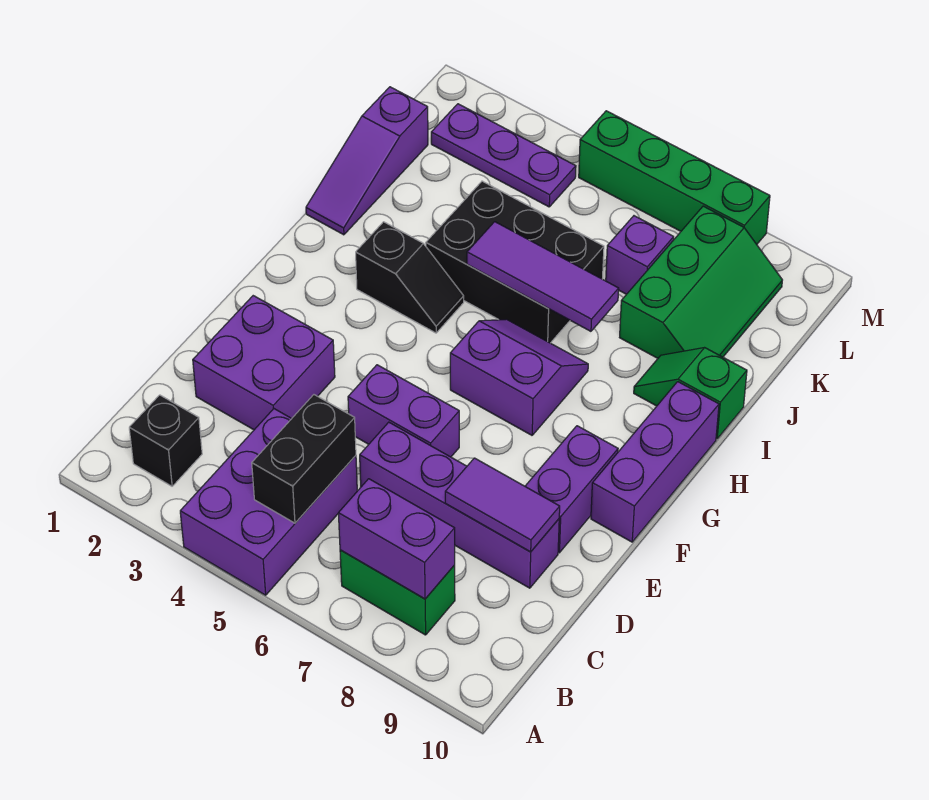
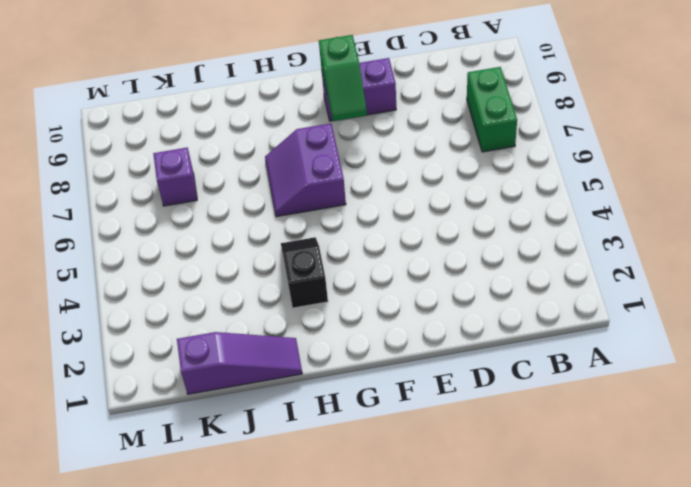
green 1x2 slope [319,35,367,121] -> green 1x2 slope moved to [634,348,747,439]
none -> purple 2x3 brick [180,409,357,595]
none -> black 1x1 brick [129,395,202,486]
none -> purple 2x2 brick [193,296,335,430]

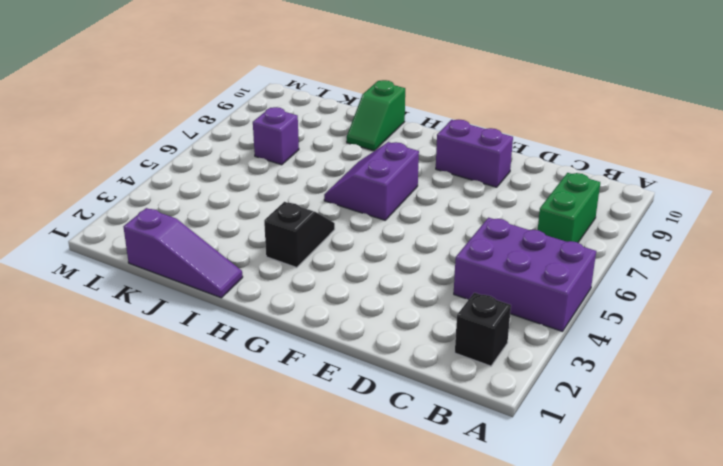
none -> purple 2x2 brick [193,296,335,430]
none -> purple 1x4 brick [360,422,559,588]
none -> purple 1x2 brick [348,365,459,457]

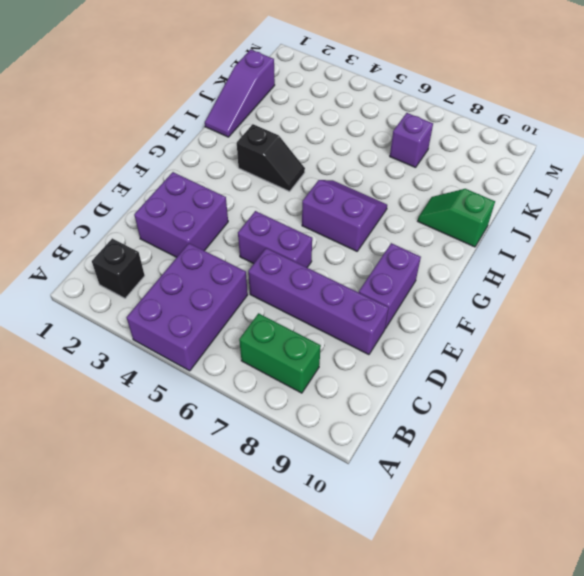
none -> purple 1x3 brick [591,382,719,542]
none -> black 2x3 brick [426,181,604,343]
none -> green 2x3 slope [620,206,782,358]

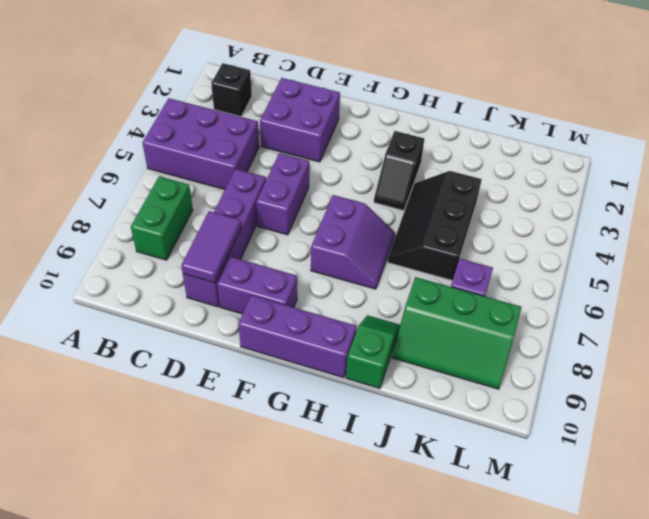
black 2x3 slope [387,171,482,281] -> black 2x3 brick [426,181,604,343]
none -> purple 1x3 slope [306,87,428,235]
none -> purple 1x3 plate [431,104,576,207]
none -> green 1x4 brick [579,111,770,244]

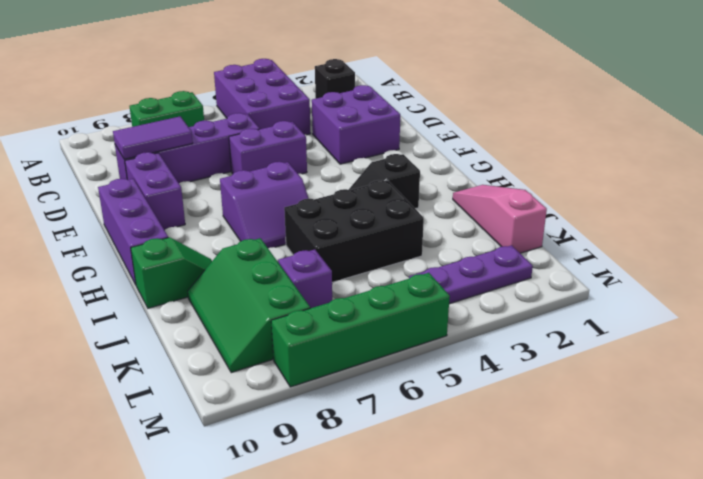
pink 1x3 slope [453,185,547,253] -> purple 1x3 slope [306,87,428,235]
none -> black 1x2 brick [252,395,356,523]
none -> purple 1x2 brick [338,479,455,599]
none -> purple 1x3 tile [467,222,619,331]

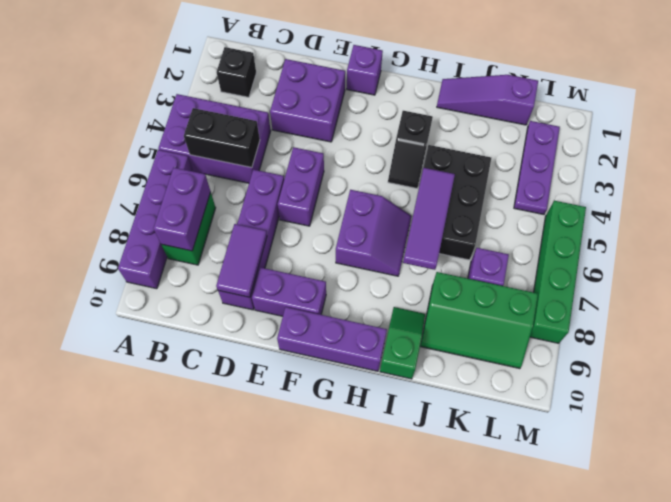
purple 1x4 brick [118,150,193,289] -> none
purple 1x1 brick [347,45,383,95] -> none

